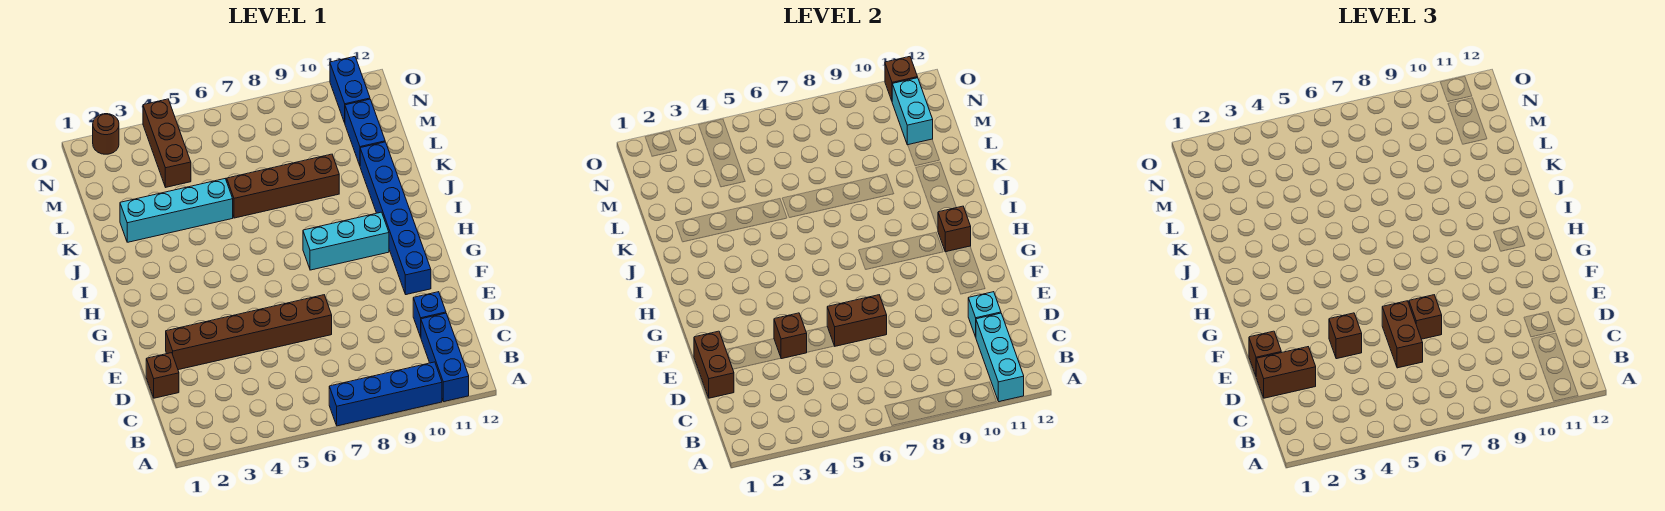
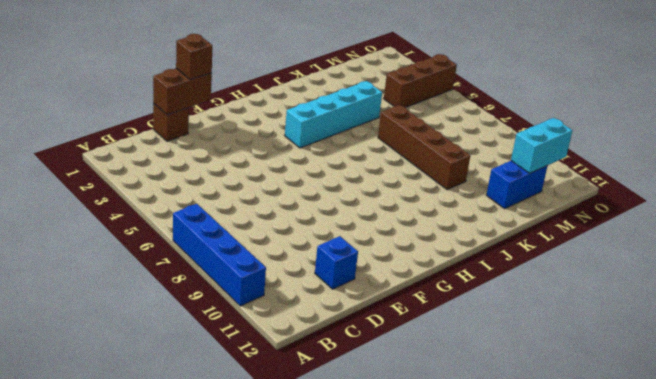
cyan 1x4 brick [285,81,382,148] -> cyan 1x4 brick turned to [120,179,233,242]
none -> blue 1x3 brick [421,313,469,402]
none -> brown 1x6 brick [166,295,332,370]
none -> blue 1x6 brick [360,142,431,295]

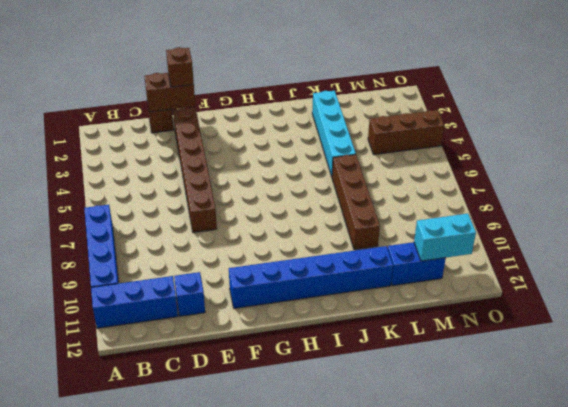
none -> cyan 1x3 brick [303,212,389,270]
none -> blue 1x2 brick [330,57,370,123]
none -> brown 1x1 round brick [93,114,119,154]

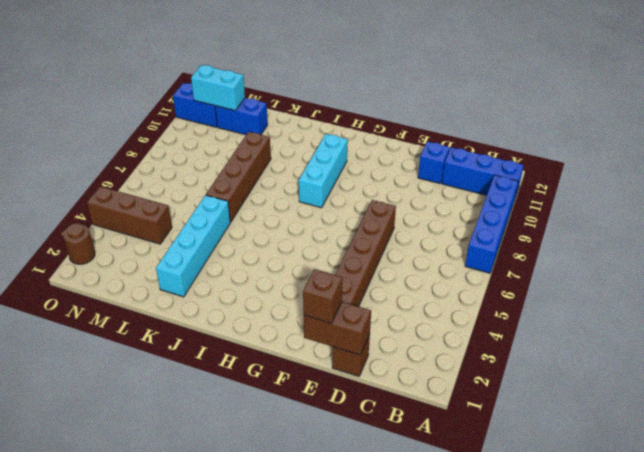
none -> blue 1x6 brick [360,142,431,295]
none -> cyan 1x3 brick [976,313,1024,402]
none -> cyan 1x1 brick [968,292,1001,337]

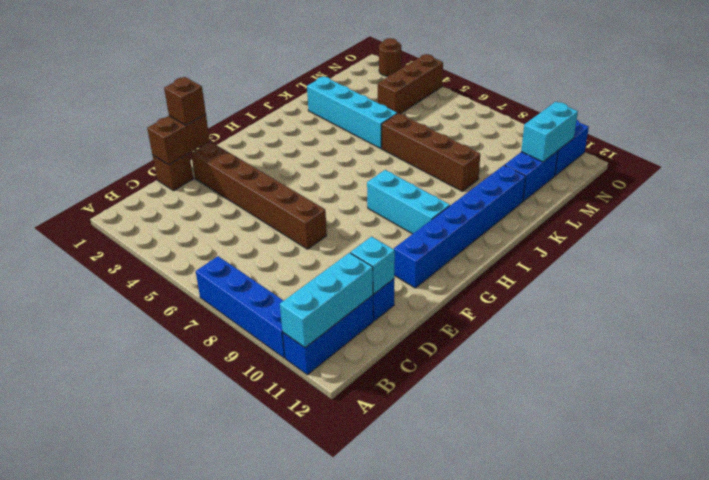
none -> brown 1x1 brick [774,313,807,359]
none -> brown 1x2 brick [827,295,887,346]
none -> brown 1x1 brick [938,206,971,252]

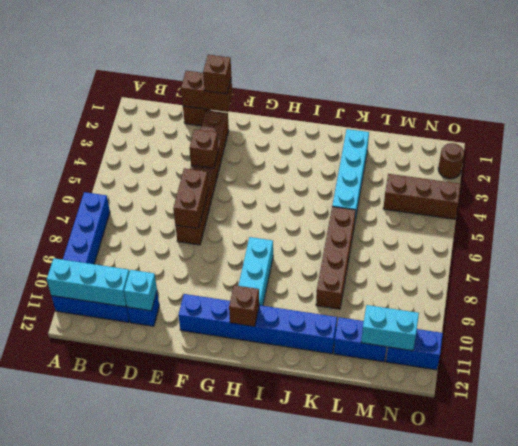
none -> brown 1x1 brick [885,57,918,101]
none -> brown 1x2 brick [1256,347,1316,398]
none -> brown 1x2 brick [1382,301,1423,368]

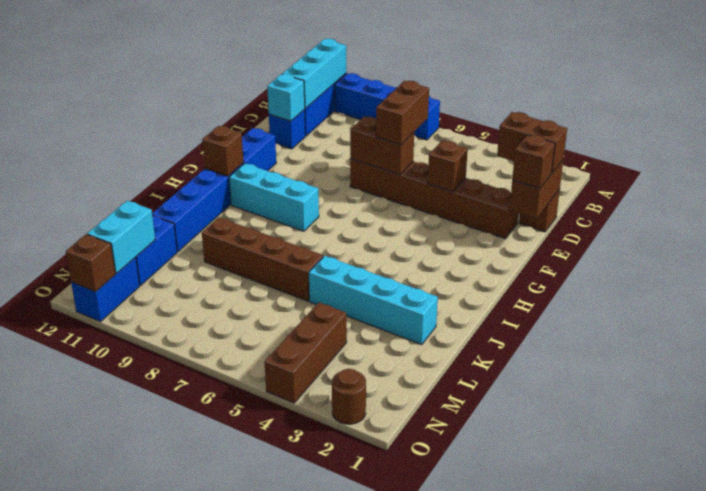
none -> brown 1x1 brick [1329,313,1362,359]
none -> brown 1x1 brick [1409,295,1442,339]

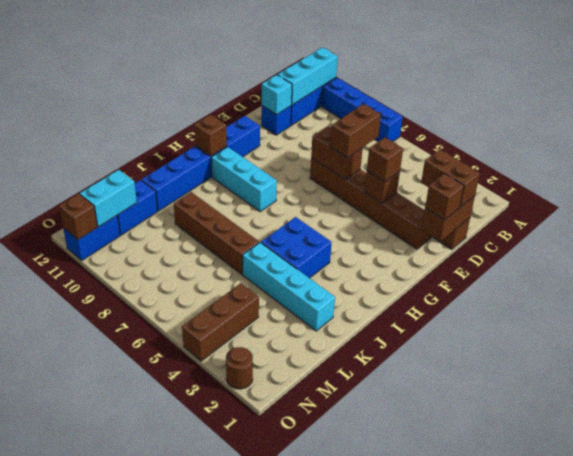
blue 2x2 brick [261,217,332,278] -> none
none -> brown 1x1 brick [1409,295,1442,339]

